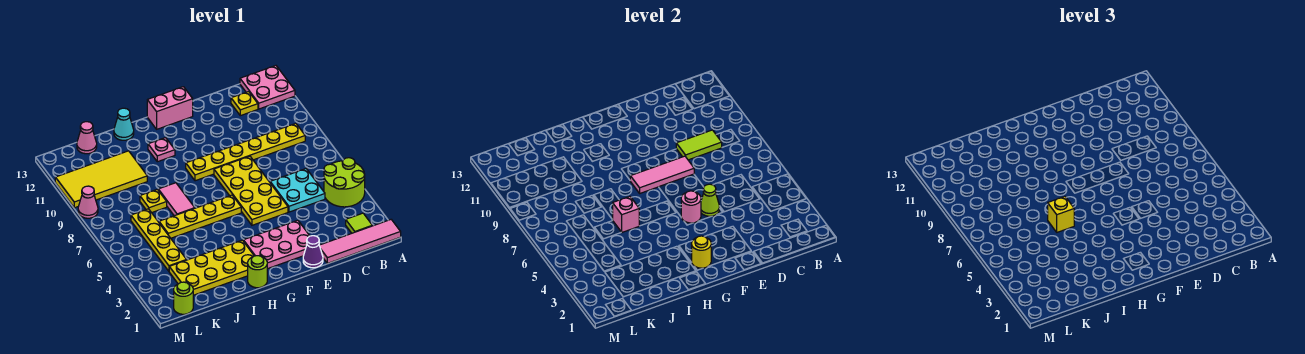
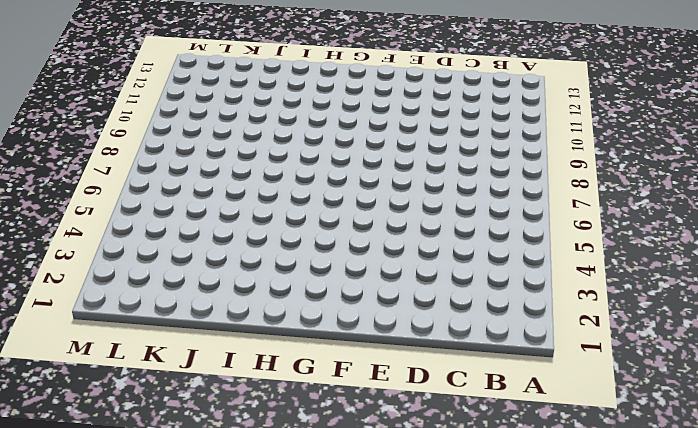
none -> pink 1x4 tile [320,220,401,263]
none -> lime 2x2 round brick [324,158,365,207]
none -> pink 2x2 plate [240,66,295,109]
none -> lime 1x1 tile [346,213,372,233]

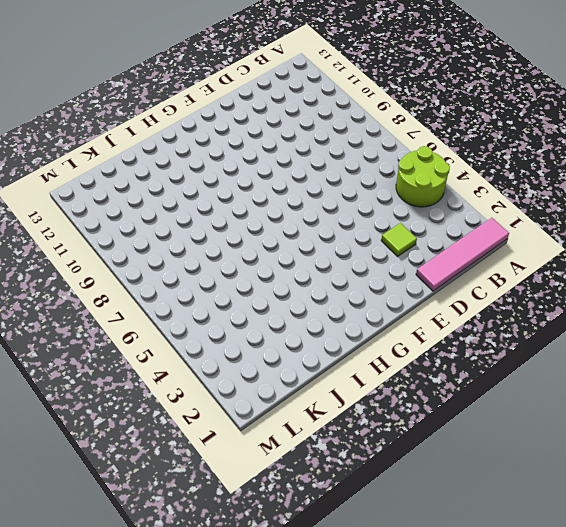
lime 1x1 tile [381,223,417,256] -> lime 1x1 tile moved to [346,213,372,233]
none -> pink 2x2 plate [240,66,295,109]
none -> yellow 1x6 plate [186,123,305,181]
none -> cyan 2x2 plate [270,169,325,212]
none -> yellow 1x1 plate [231,92,258,116]

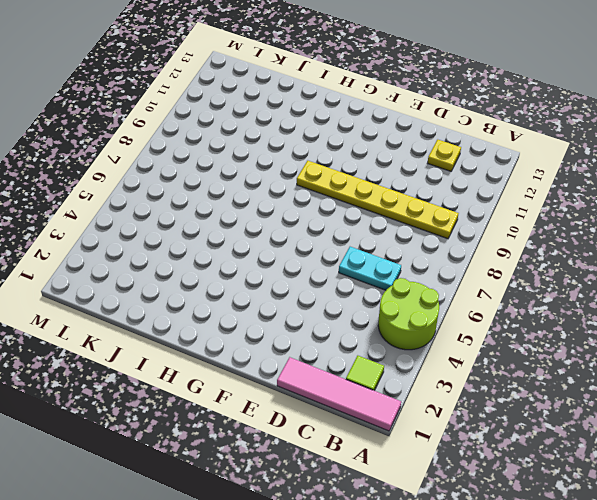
cyan 1x2 plate [339,247,401,290] -> cyan 2x2 plate [270,169,325,212]
none -> pink 2x2 plate [240,66,295,109]
none -> purple 1x1 cone [303,236,323,268]
none -> pink 2x3 plate [243,220,310,269]
none -> yellow 2x4 plate [214,156,288,225]

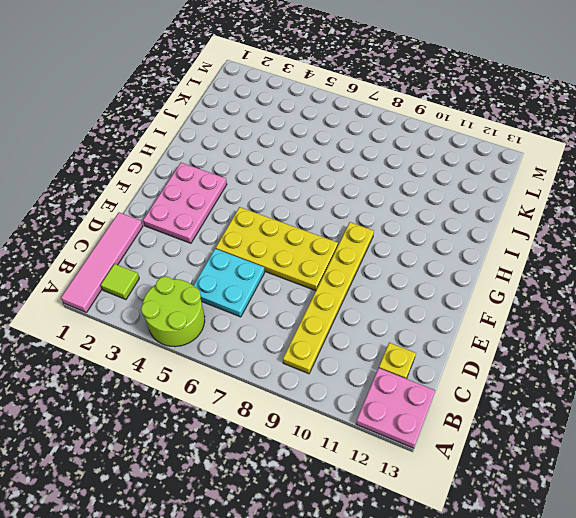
none -> purple 1x1 cone [303,236,323,268]
none -> pink 1x2 brick [147,87,193,129]
none -> yellow 1x4 plate [159,195,241,238]
none -> lime 1x1 round brick [248,256,267,288]

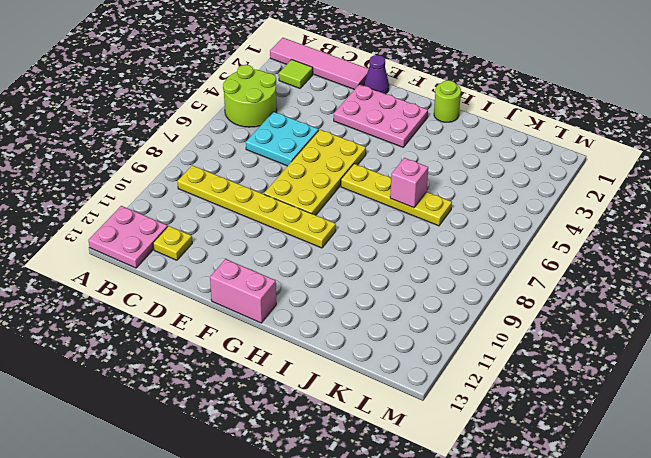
none -> yellow 2x4 plate [169,240,254,295]
none -> pink 1x1 plate [148,138,175,162]
none -> pink 1x2 tile [158,183,195,216]
none -> cyan 1x1 cone [114,108,134,140]

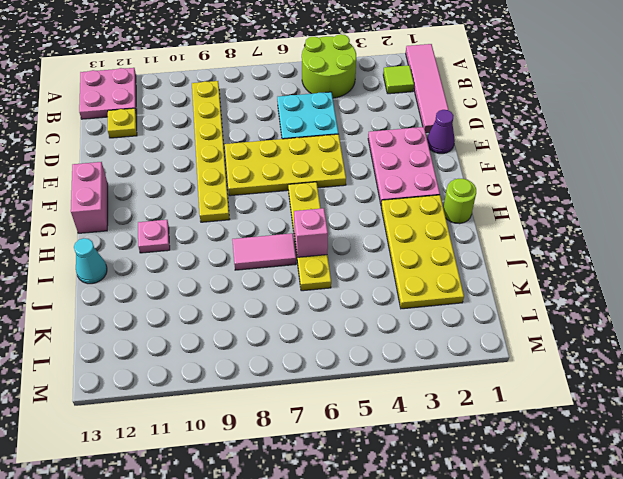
none -> yellow 1x1 plate [140,189,167,213]
none -> yellow 2x4 tile [55,151,147,208]
none -> yellow 1x4 plate [131,209,186,271]
none -> pink 1x1 cone [77,122,97,154]

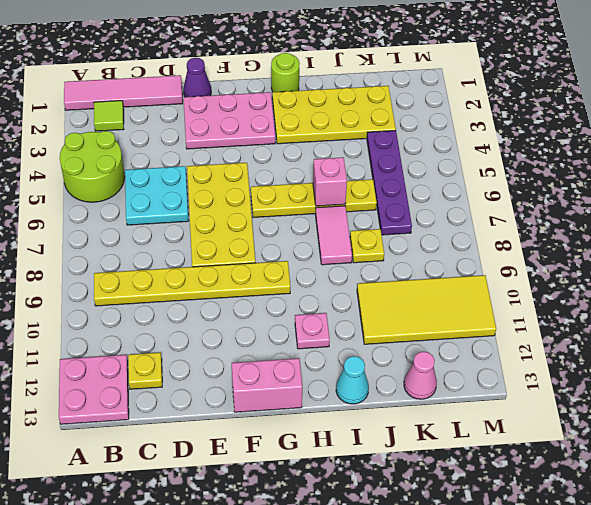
purple 1x4 plate [367,130,412,235] -> yellow 1x4 plate [131,209,186,271]
none -> lime 1x1 round brick [174,282,193,314]
none -> pink 1x1 cone [78,186,98,218]
none -> lime 1x2 tile [676,130,722,160]
none -> lime 1x1 cone [701,184,719,216]

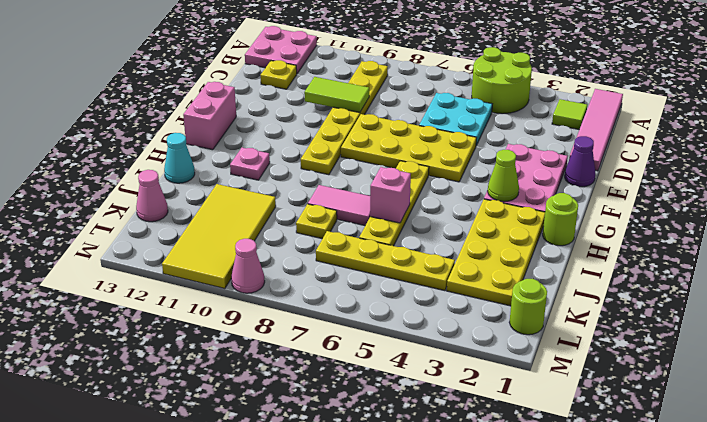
lime 1x2 tile [304,77,369,112] -> lime 1x2 tile turned to [676,130,722,160]
lime 1x1 cone [488,150,519,201] -> lime 1x1 cone moved to [701,184,719,216]
none -> pink 1x3 tile [630,156,694,193]
none -> pink 1x1 round brick [681,191,701,223]
none -> yellow 1x1 round brick [691,236,711,268]
none -> yellow 1x1 brick [1048,197,1074,232]

